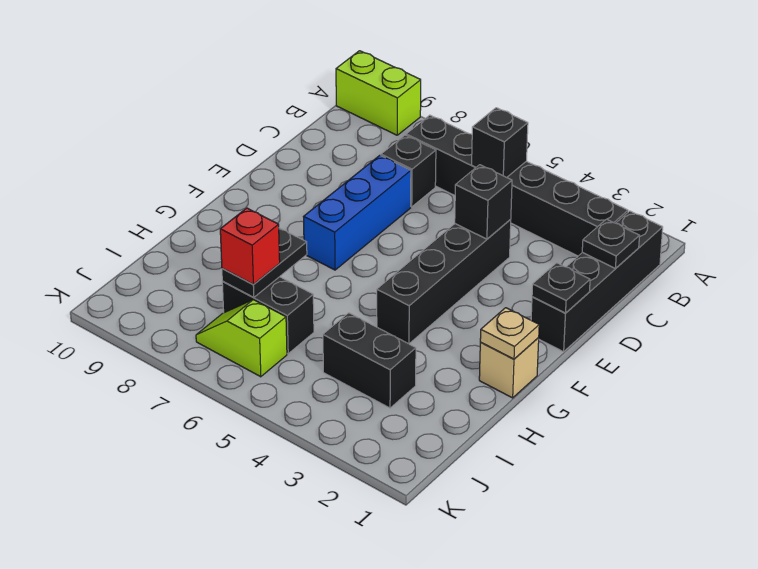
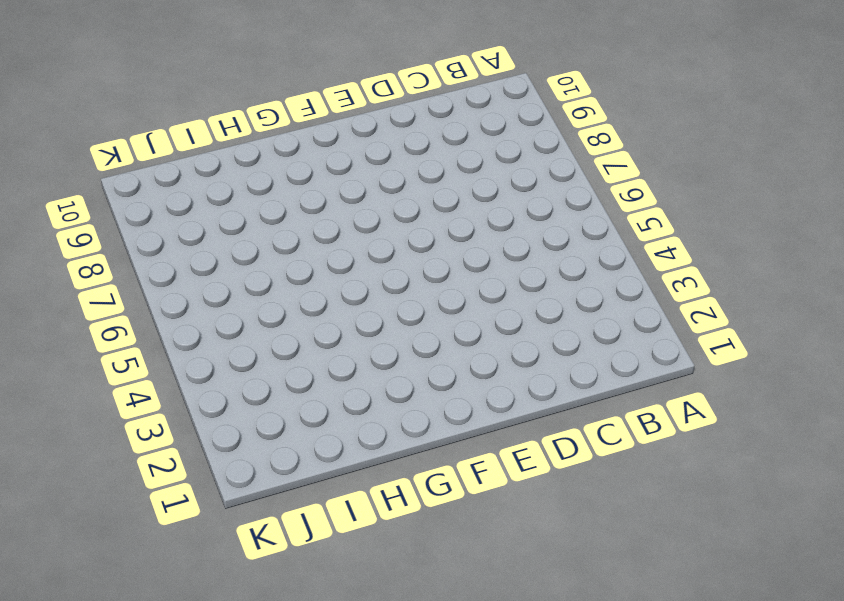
none -> lime 1x2 brick [336,51,421,135]
none -> black 1x4 brick [531,211,663,352]
none -> black 1x6 brick [406,115,628,256]

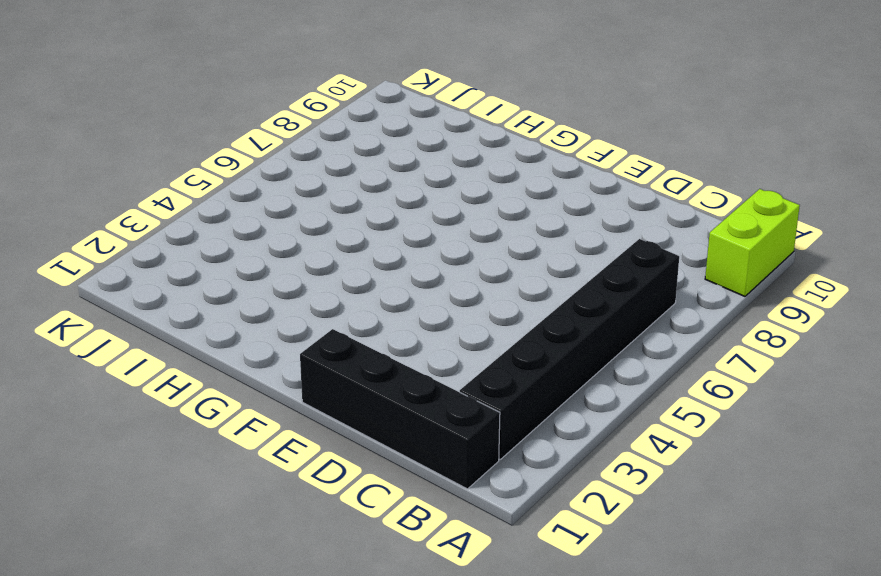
none -> black 1x1 brick [381,135,436,207]
none -> black 1x4 brick [377,220,511,344]
none -> blue 1x3 brick [304,155,411,270]

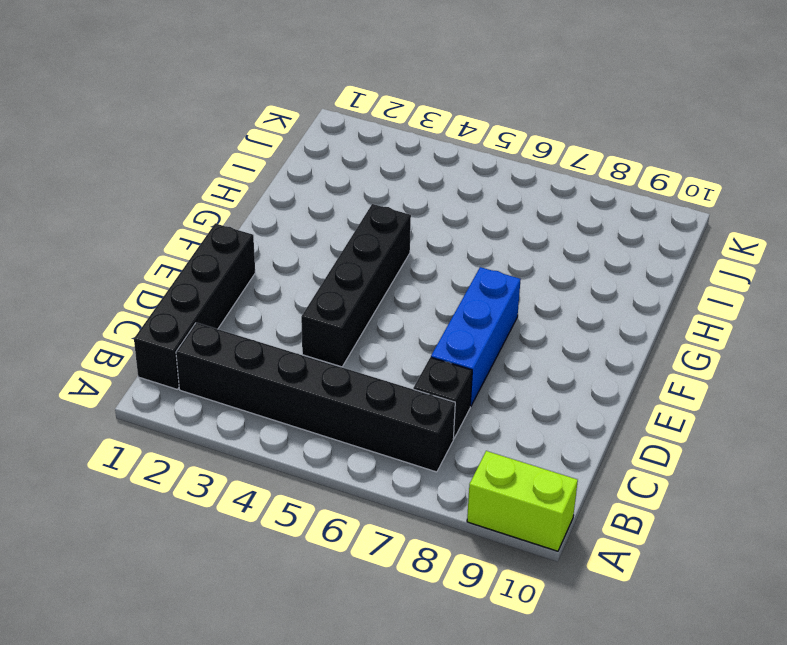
none -> tan 1x1 brick [479,338,539,398]
none -> black 1x2 brick [323,313,416,408]
none -> black 1x2 brick [222,277,314,354]

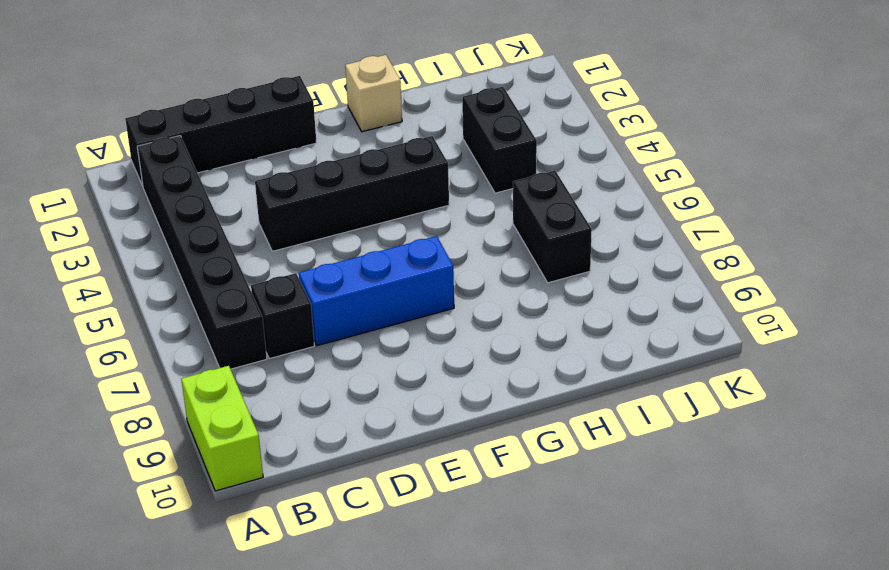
none -> lime 1x2 slope [196,300,287,377]
none -> black 1x1 brick [472,108,528,178]
none -> black 1x1 plate [582,219,639,269]

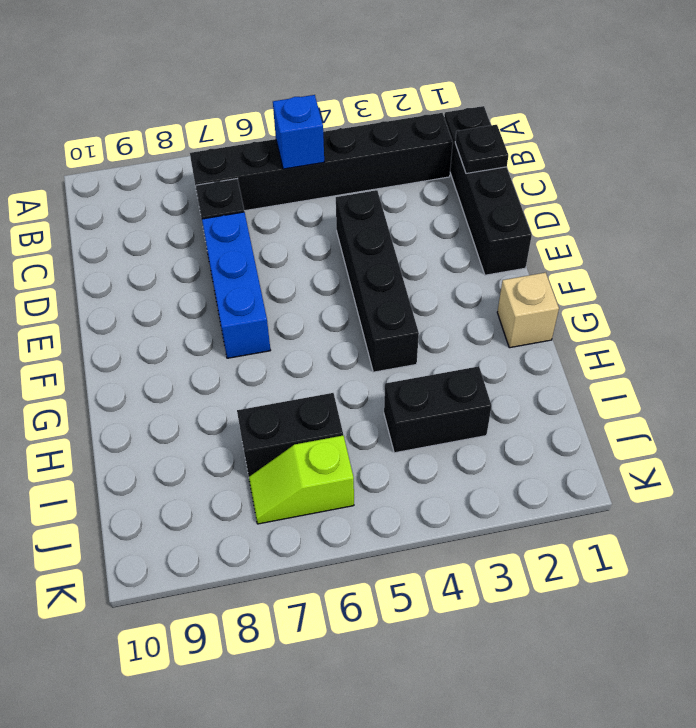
blue 1x1 brick [273,95,324,169] -> black 1x1 brick [472,108,528,178]
none -> lime 1x2 brick [336,51,421,135]
none -> black 1x1 brick [455,165,512,239]
none -> black 1x1 plate [532,263,590,313]

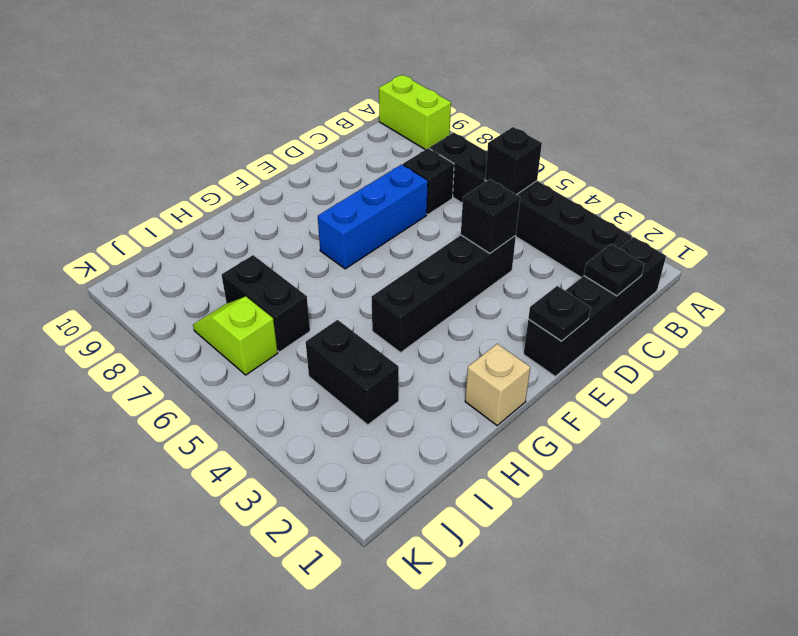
none -> tan 1x1 plate [480,308,539,359]
none -> black 1x2 plate [222,228,307,298]
none -> red 1x1 brick [220,208,280,284]

